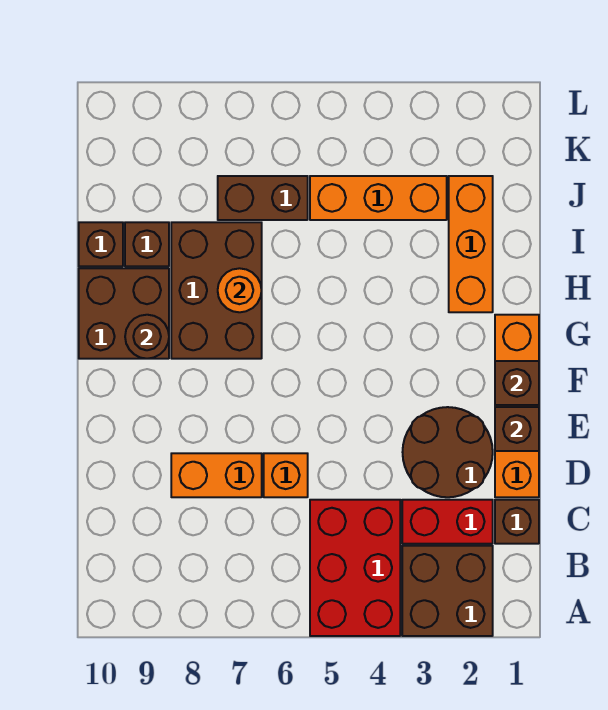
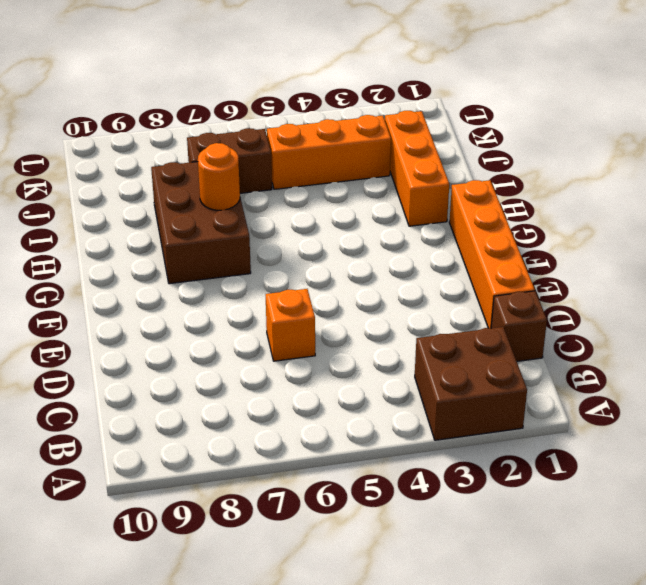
none -> red 2x3 brick [310,500,400,636]
none -> red 1x2 brick [402,500,493,544]
none -> brown 2x2 round brick [403,407,493,497]

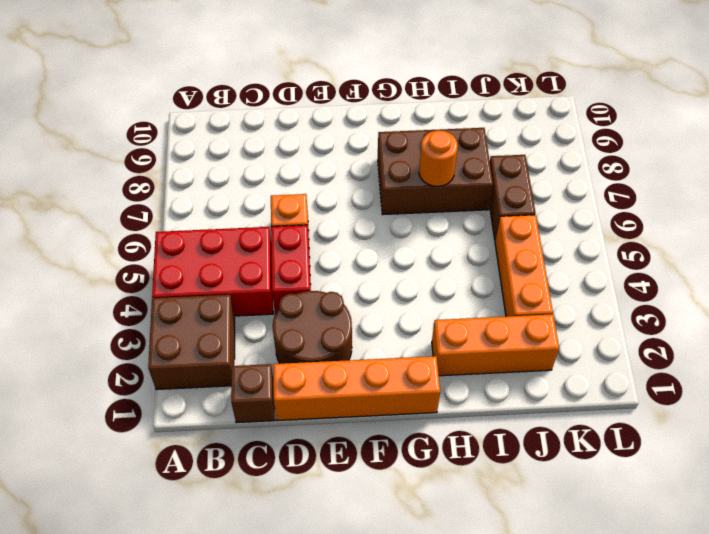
red 1x2 brick [271,225,311,313] -> red 1x2 brick moved to [402,500,493,544]
none -> orange 1x2 brick [171,453,262,497]
none -> brown 2x2 brick [79,268,169,359]
none -> brown 1x1 brick [125,222,169,266]

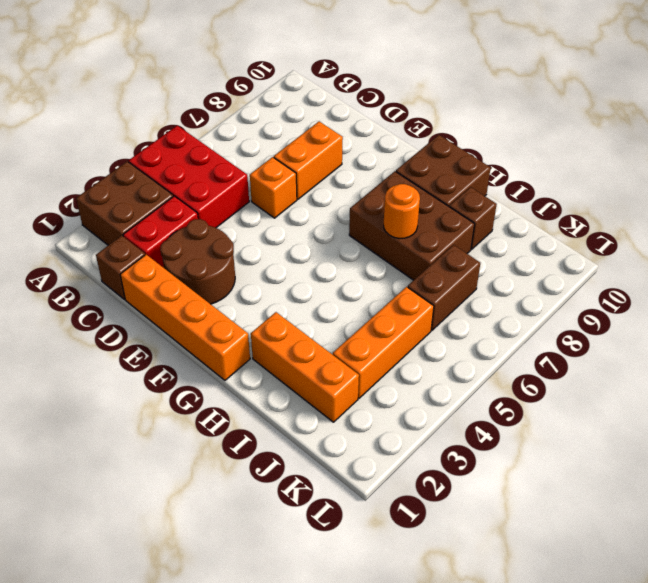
none -> brown 1x1 brick [79,222,123,266]
none -> brown 1x1 brick [495,407,539,451]
none -> brown 1x1 brick [495,361,539,405]

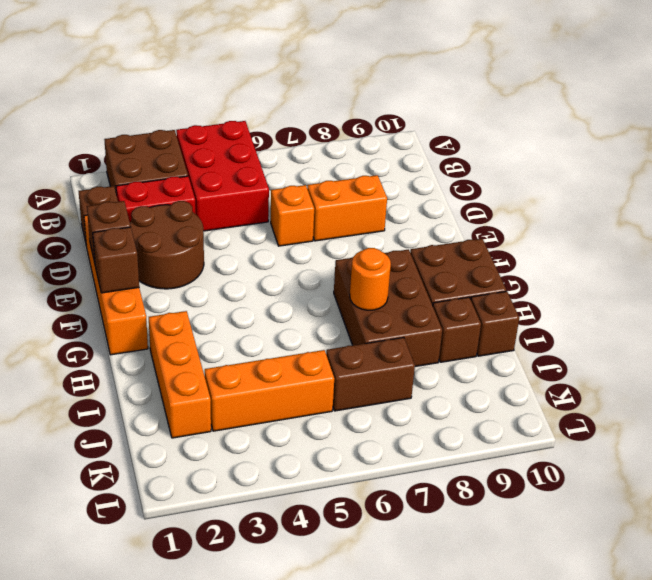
none -> brown 1x1 round brick [125,315,169,359]

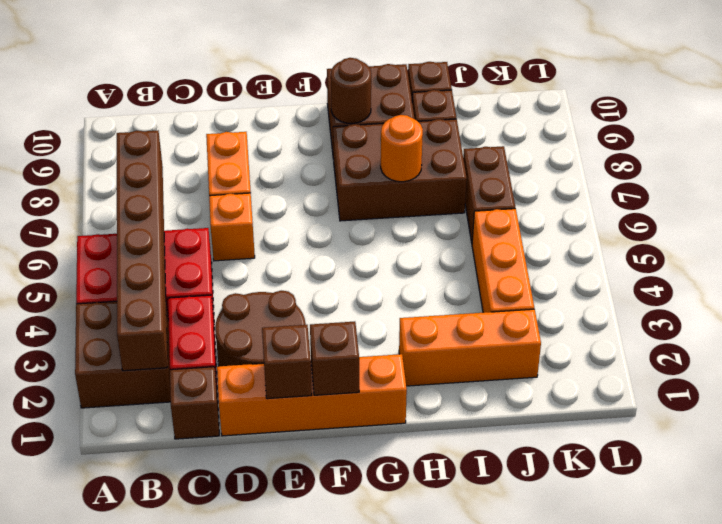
brown 1x6 brick [117,131,167,371] -> none

